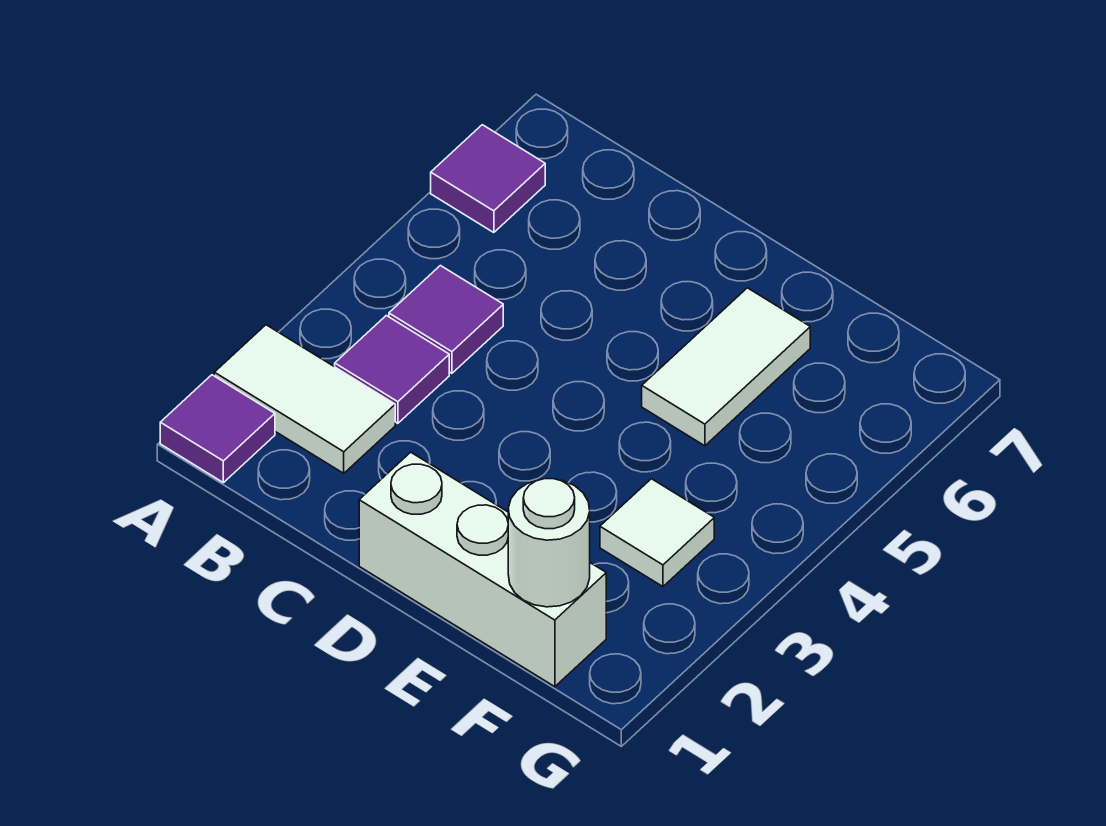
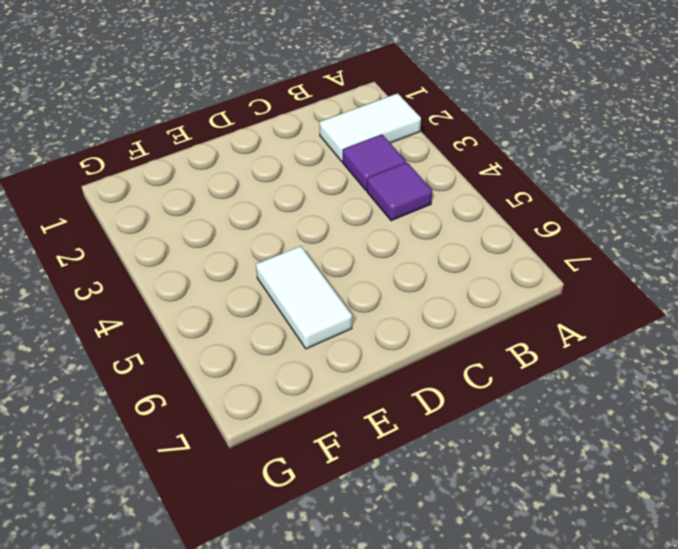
none -> purple 1x1 tile [160,375,275,483]
none -> purple 1x1 tile [431,125,545,233]

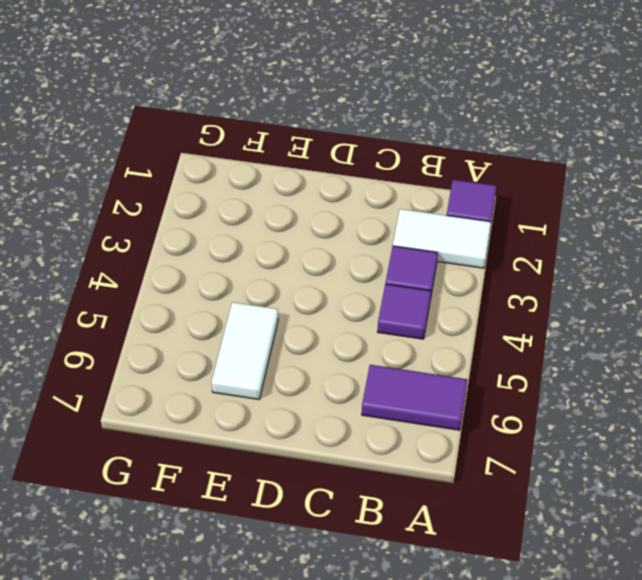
purple 1x2 tile [362,365,467,430] -> purple 1x1 tile [431,125,545,233]
none -> white 1x3 brick [359,452,606,687]
none -> white 1x1 tile [600,479,714,587]

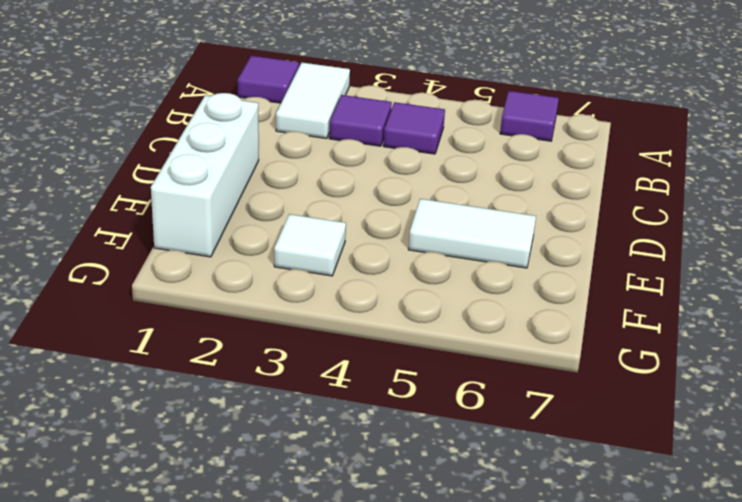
none -> white 1x1 round brick [508,479,590,607]

